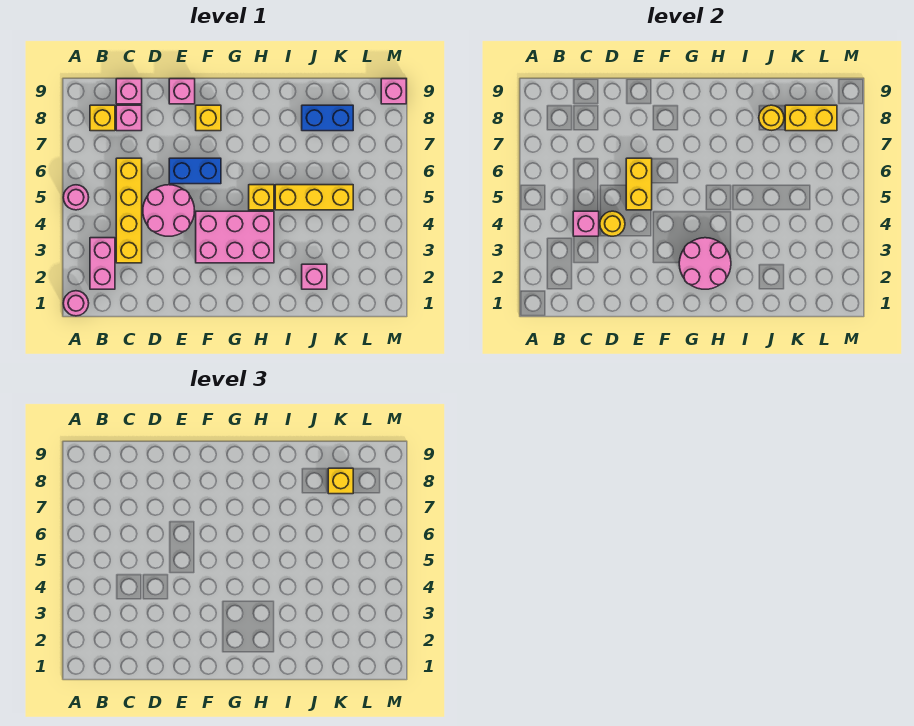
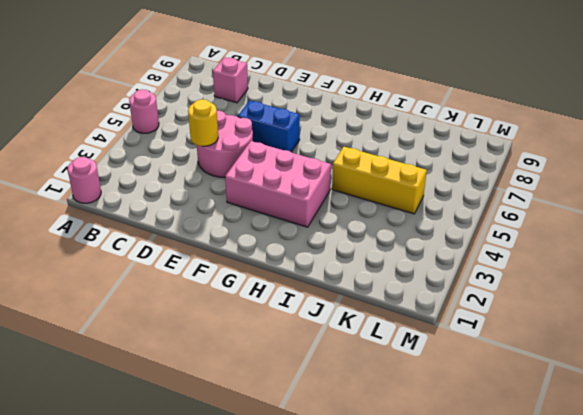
none -> pink 1x2 brick [90,238,115,289]
none -> yellow 1x1 brick [90,105,115,131]
none -> yellow 1x4 brick [116,158,142,263]

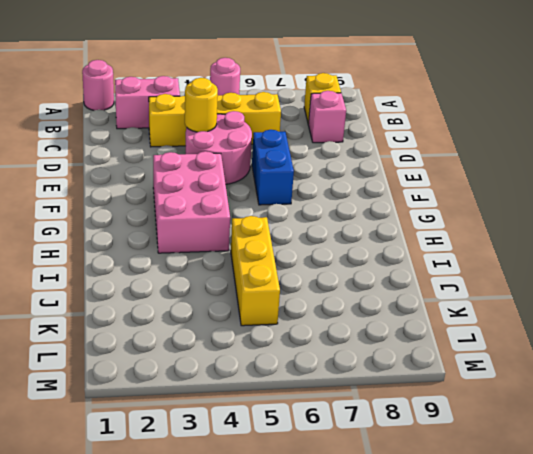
none -> pink 1x1 brick [116,79,142,104]
none -> pink 1x1 brick [169,79,195,104]
none -> yellow 1x1 brick [196,105,221,131]

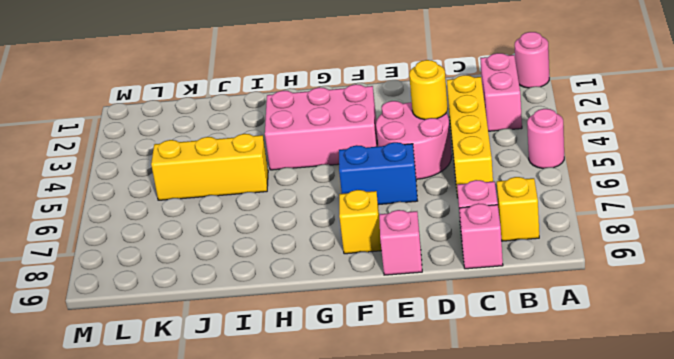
none -> yellow 1x1 brick [249,185,274,210]
none -> pink 1x1 brick [302,264,327,289]
none -> blue 1x2 brick [302,105,353,131]

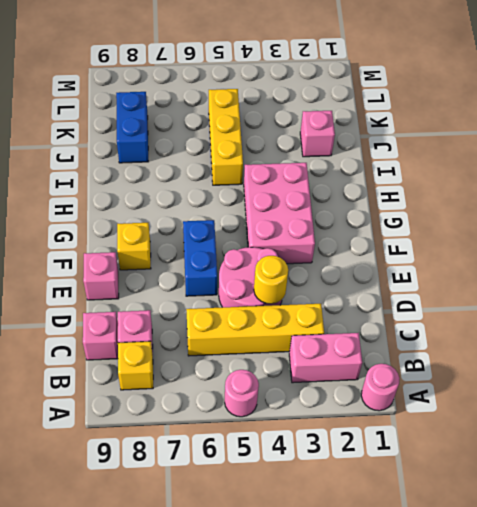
none -> yellow 1x1 brick [249,185,274,210]
none -> pink 1x1 brick [381,79,406,104]
none -> pink 1x1 brick [573,211,599,236]

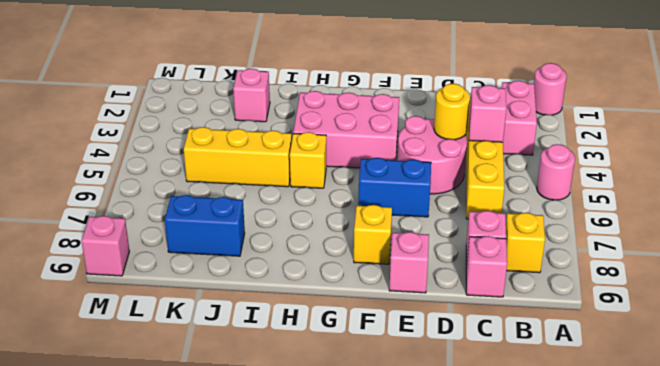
none -> yellow 1x2 brick [626,158,652,210]
none -> pink 2x2 round brick [679,238,731,289]
none -> yellow 1x1 round brick [759,105,784,130]

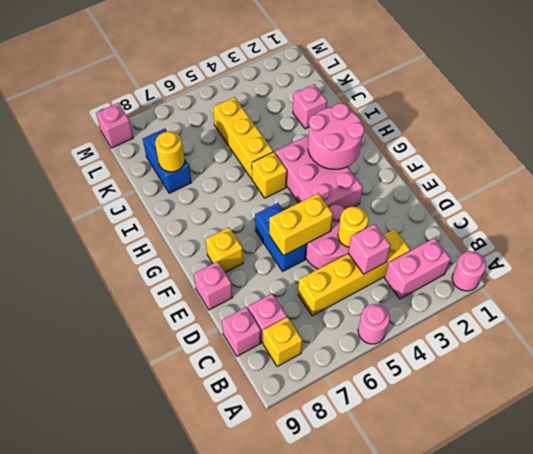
none -> yellow 1x2 brick [785,105,837,131]
none -> yellow 1x1 brick [328,468,353,494]

